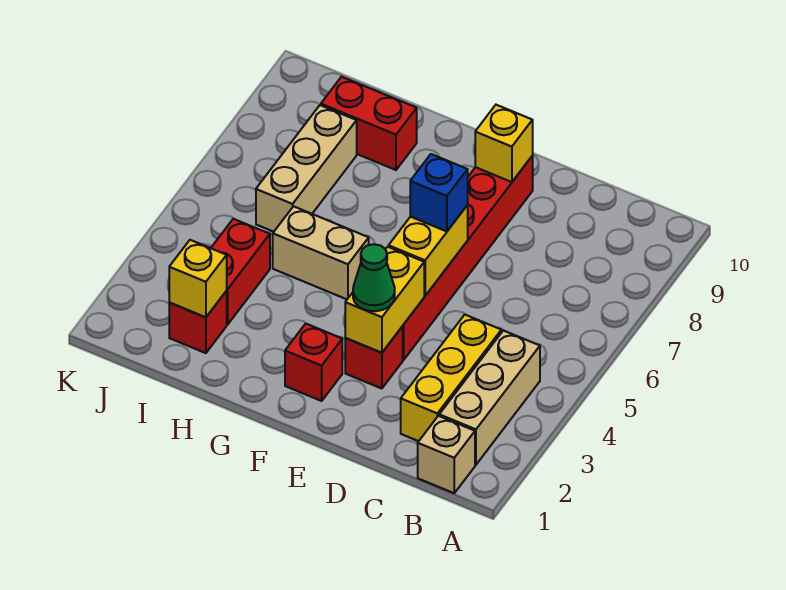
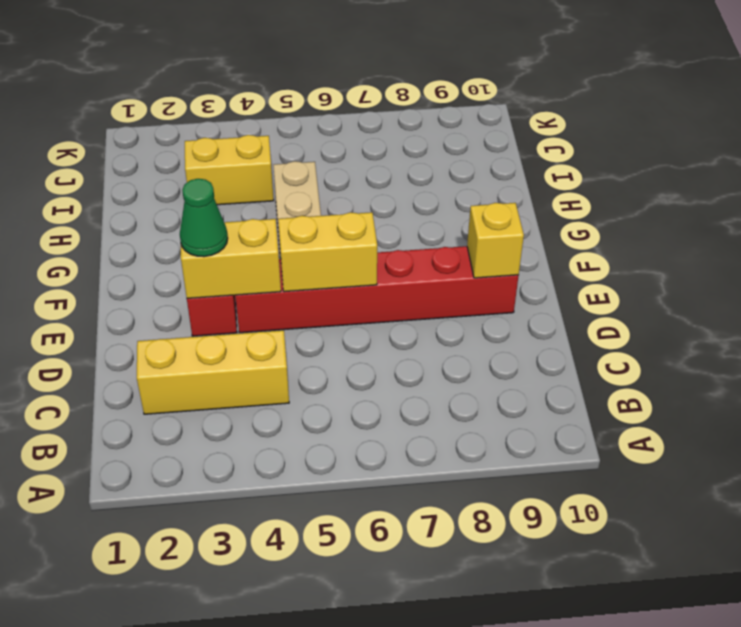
yellow 1x2 brick [185,135,274,205] -> red 1x2 brick [211,219,270,325]
none -> tan 1x1 brick [418,416,475,493]
none -> tan 1x3 brick [439,330,540,465]
none -> red 1x1 brick [285,324,342,401]

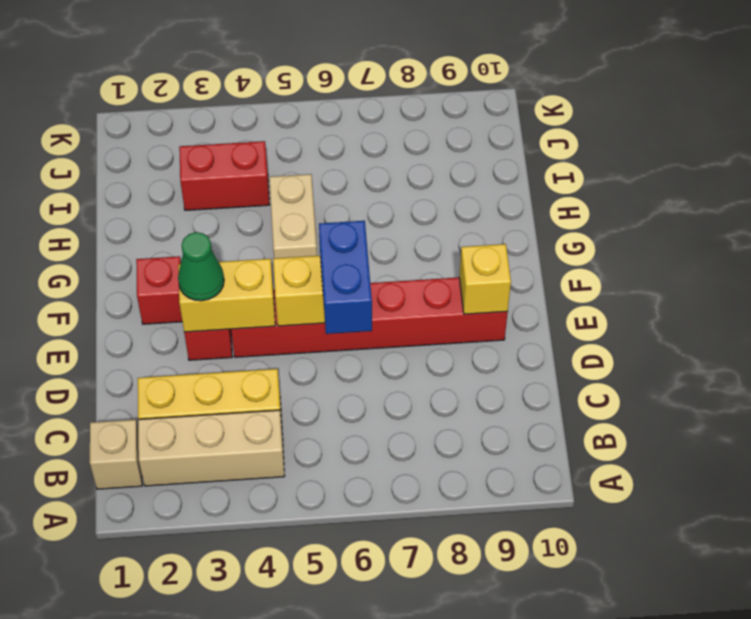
blue 1x2 brick [319,221,372,334] -> blue 1x1 brick [410,154,468,231]
none -> red 1x2 brick [321,77,417,170]
none -> red 1x1 brick [169,291,227,353]
none -> tan 1x3 brick [256,105,357,232]

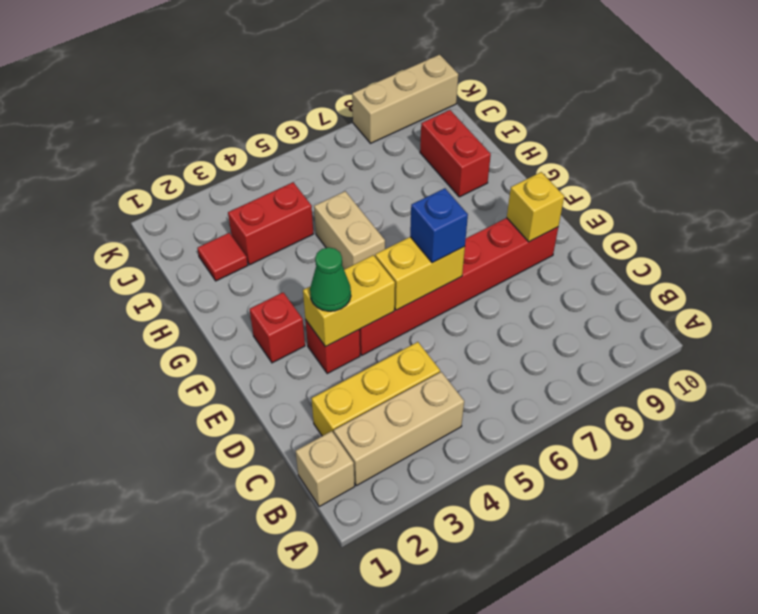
red 1x1 tile [197,233,248,281] -> red 1x1 brick [169,291,227,353]
tan 1x3 brick [352,55,458,143] -> tan 1x3 brick moved to [256,105,357,232]
none -> yellow 1x1 brick [169,240,227,317]

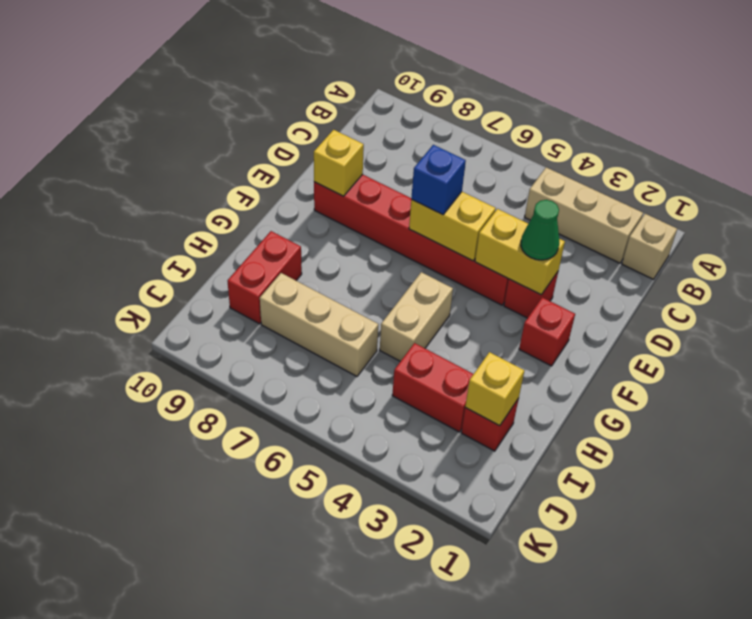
none -> yellow 1x3 brick [401,315,501,441]

